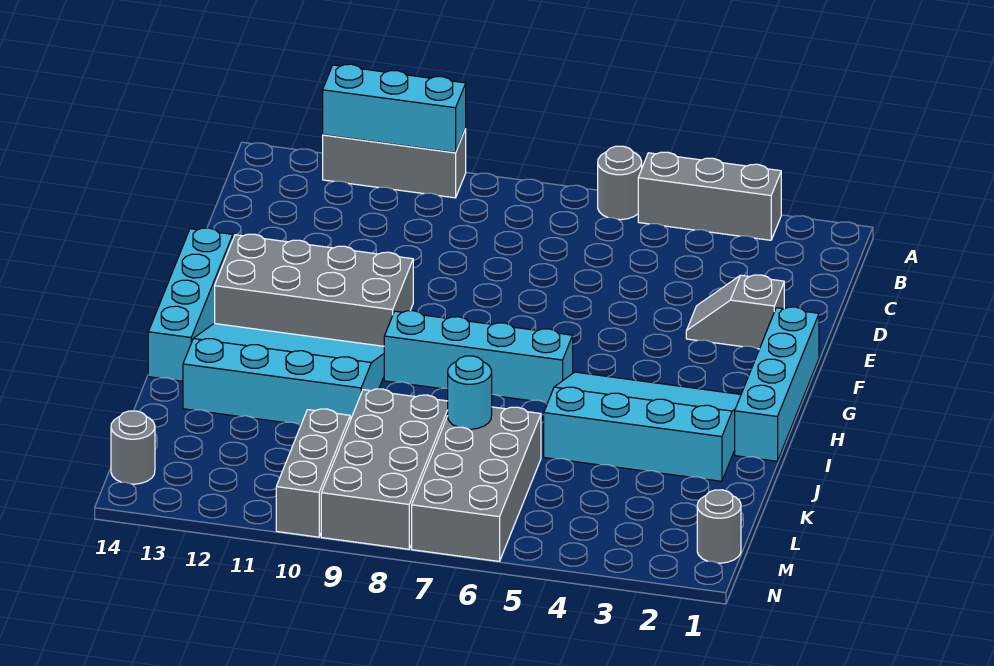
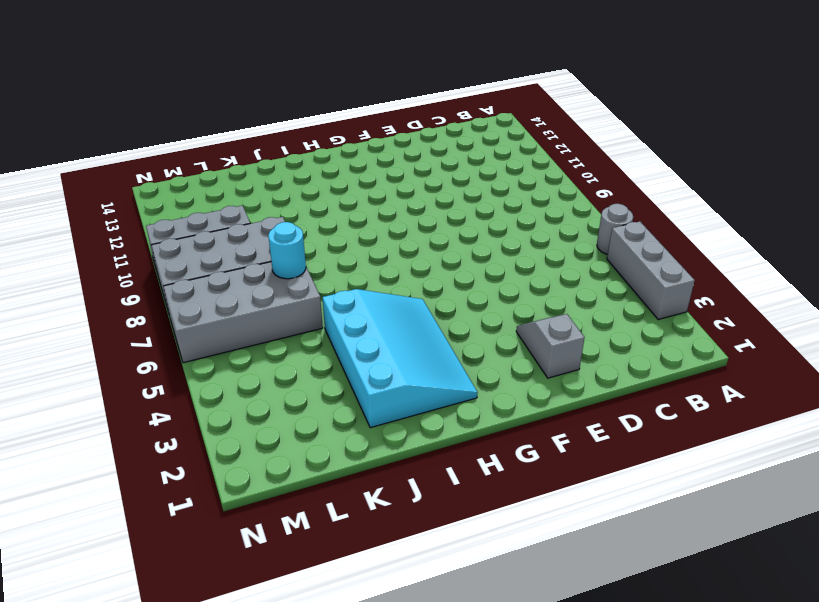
none -> grey 1x3 brick [323,129,466,198]
none -> cyan 1x4 brick [735,307,819,461]
none -> grey 2x4 brick [215,234,413,346]

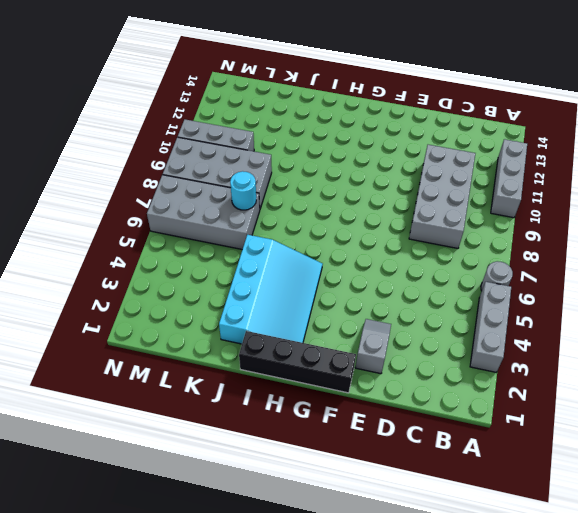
grey 2x4 brick [409,145,475,248] -> grey 2x4 brick moved to [215,234,413,346]
black 1x4 brick [239,331,356,393] -> cyan 1x4 brick [735,307,819,461]
none -> cyan 1x4 brick [148,228,233,381]
none -> cyan 1x4 brick [384,311,573,403]
none -> cyan 3x4 slope [183,323,384,425]

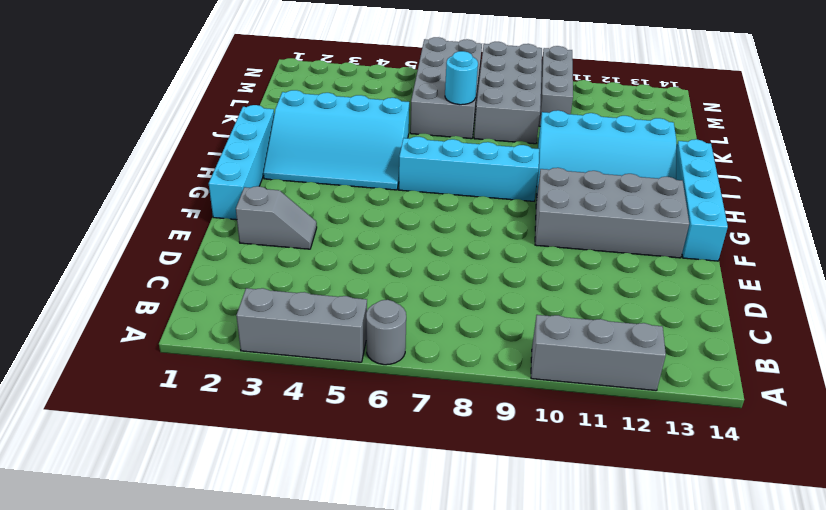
none -> grey 1x1 round brick [697,490,741,563]
none -> grey 1x1 round brick [111,411,155,484]
none -> cyan 1x3 brick [323,64,466,153]

